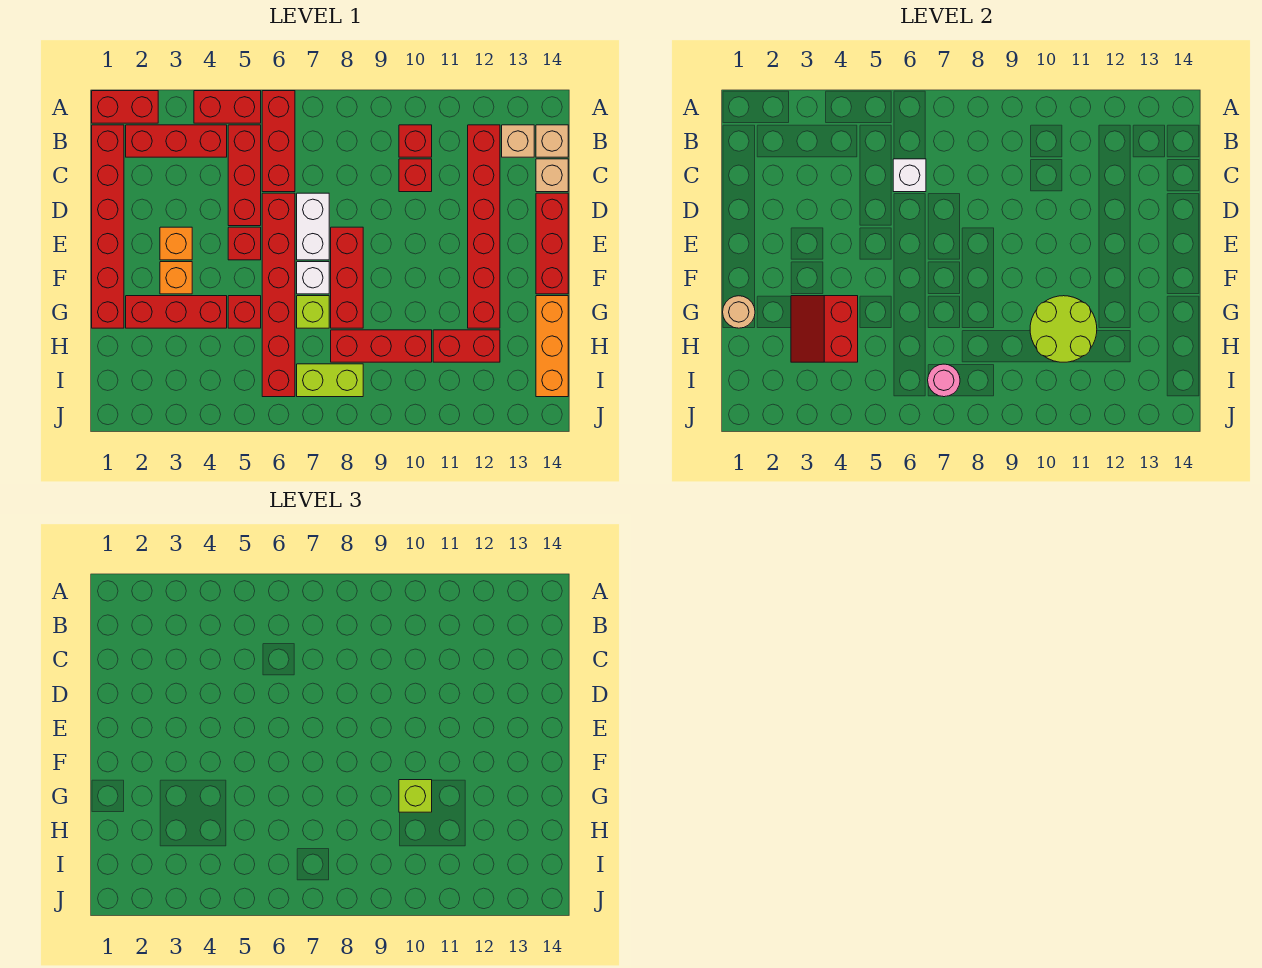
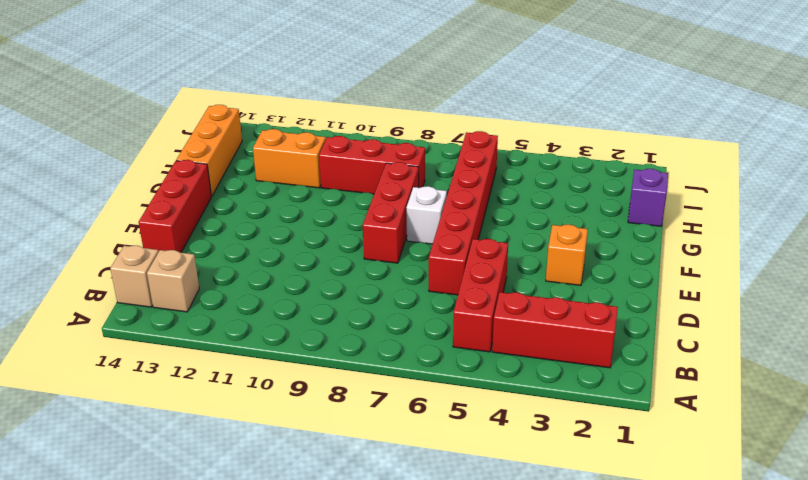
purple 1x1 brick [628,169,668,226] -> none
orange 1x2 brick [253,129,326,188] -> red 1x2 brick [433,330,500,362]
none -> red 1x2 brick [92,91,158,123]
none -> red 1x2 brick [194,91,261,123]
none -> red 1x3 brick [262,91,295,192]
none -> red 1x6 brick [92,125,124,328]

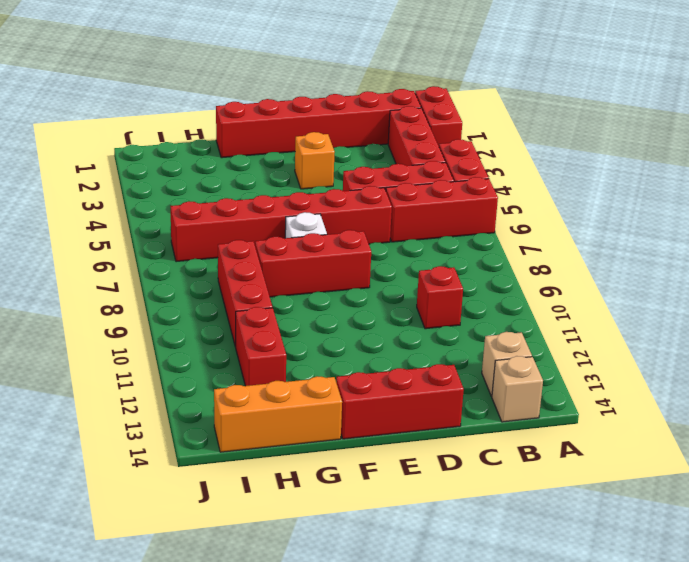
none -> red 1x1 brick [399,125,432,157]
none -> red 1x6 brick [468,125,500,328]
none -> tan 1x1 brick [536,159,568,192]
none -> white 1x2 brick [297,193,329,260]

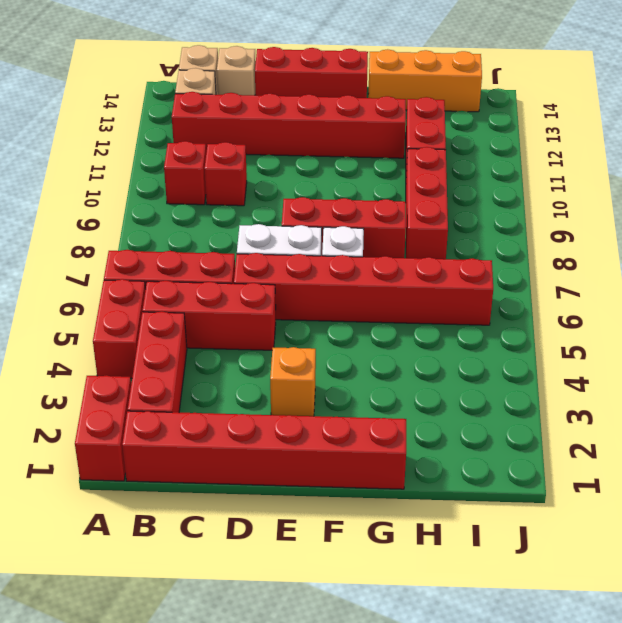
none -> red 1x1 brick [228,227,261,260]
none -> orange 1x1 brick [160,262,192,294]
none -> red 1x3 brick [126,296,227,328]
none -> red 1x1 brick [228,296,261,328]

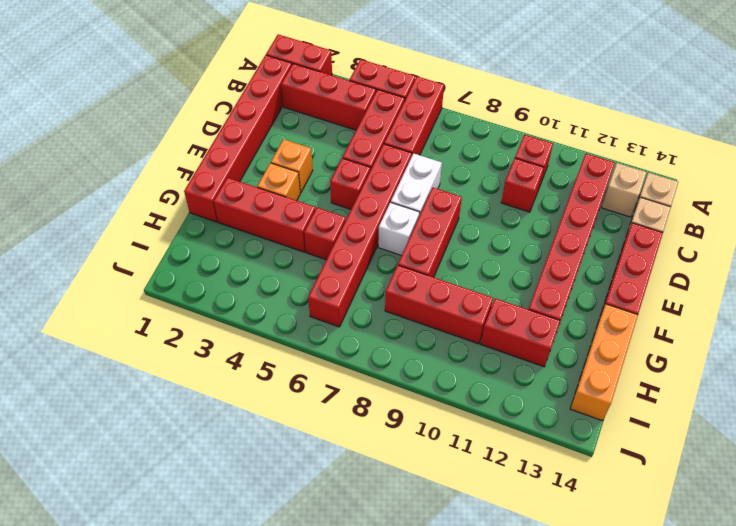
none -> lime 1x1 brick [297,296,329,328]
none -> lime 1x2 brick [297,364,363,397]
none -> white 1x1 brick [893,159,926,192]
none -> tan 1x1 round brick [723,296,755,328]

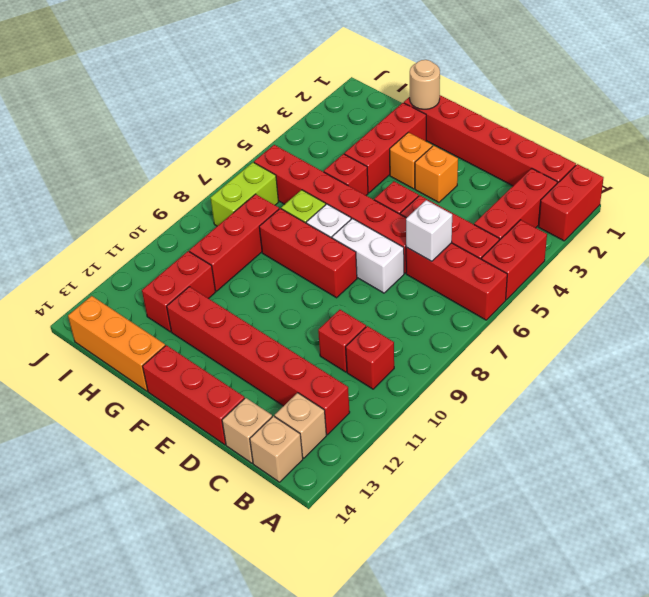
none -> red 2x2 slope [791,296,858,362]
none -> lime 2x2 round brick [1030,296,1097,362]
none -> pink 1x1 round brick [928,364,960,397]
none -> lime 1x1 brick [399,780,432,812]

